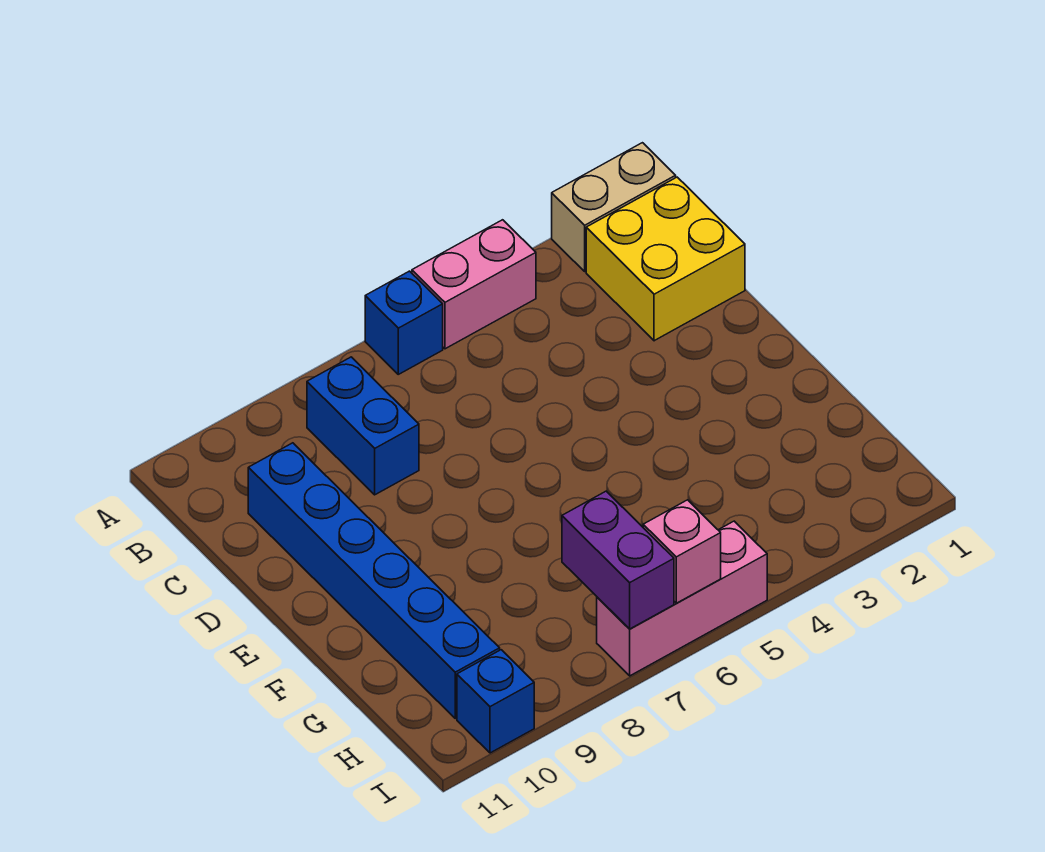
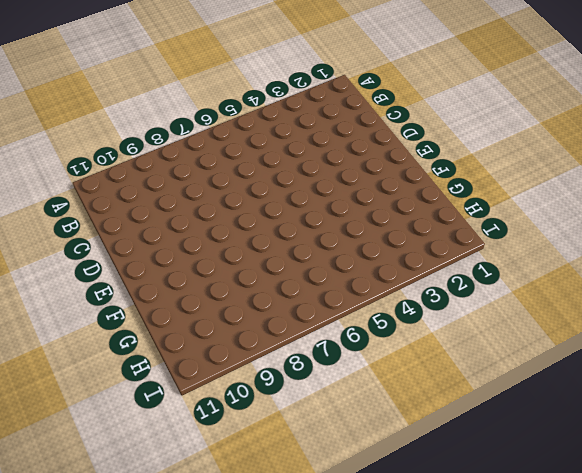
none -> tan 1x2 brick [552,143,676,271]
none -> pink 1x2 brick [412,220,536,349]

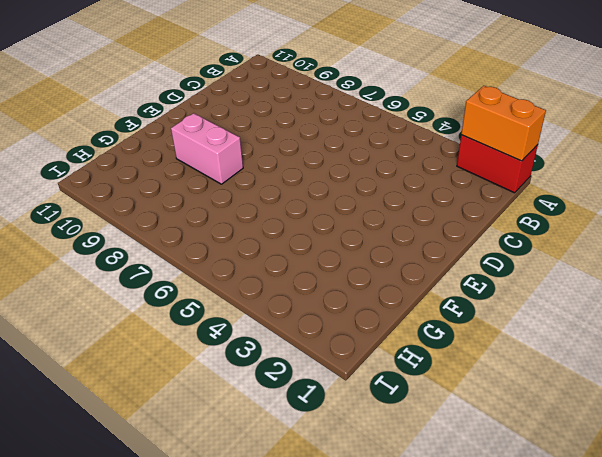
red 1x2 brick [457,135,538,193] -> tan 1x2 brick [552,143,676,271]
orange 1x2 brick [461,86,546,161] -> none
pink 1x2 brick [171,113,243,184] -> pink 1x2 brick moved to [412,220,536,349]
none -> blue 1x1 brick [365,271,443,374]
none -> yellow 2x2 brick [586,177,745,341]

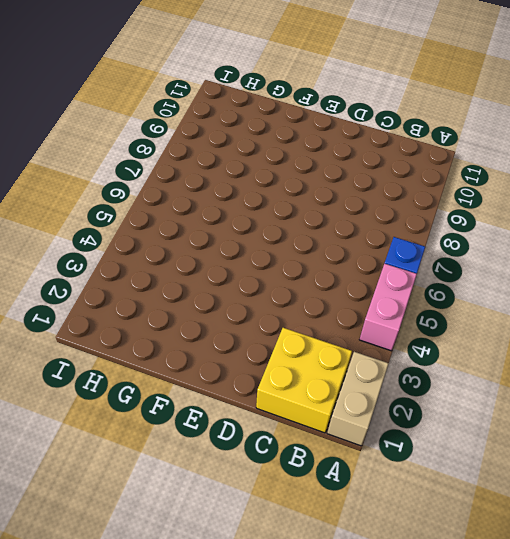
none -> blue 1x2 brick [307,357,419,495]
none -> blue 1x6 brick [248,443,500,718]

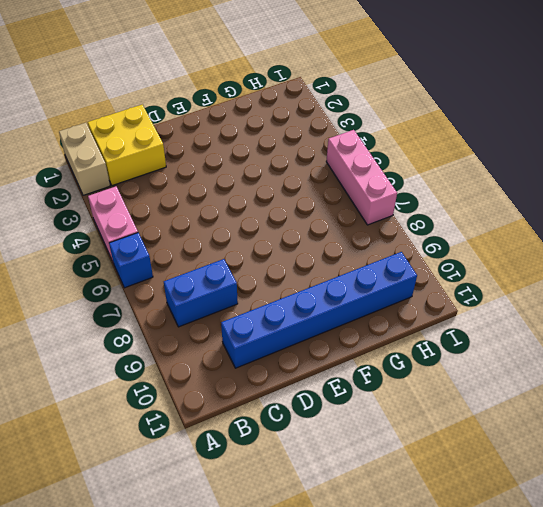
none -> blue 1x1 brick [457,650,534,753]
none -> purple 1x2 brick [562,491,674,629]

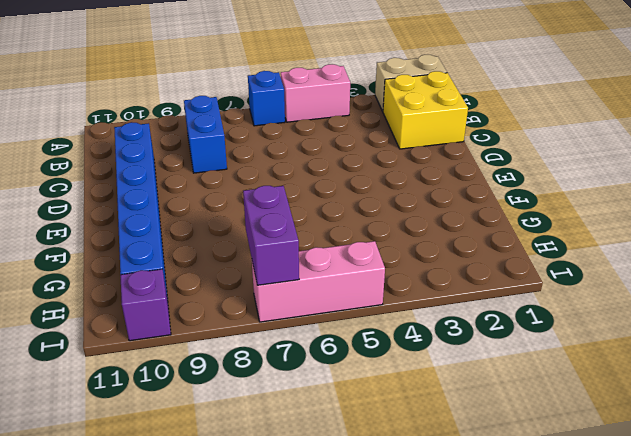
purple 1x1 brick [120,269,171,341] -> blue 1x1 brick [457,650,534,753]
none -> pink 1x1 brick [643,500,721,603]

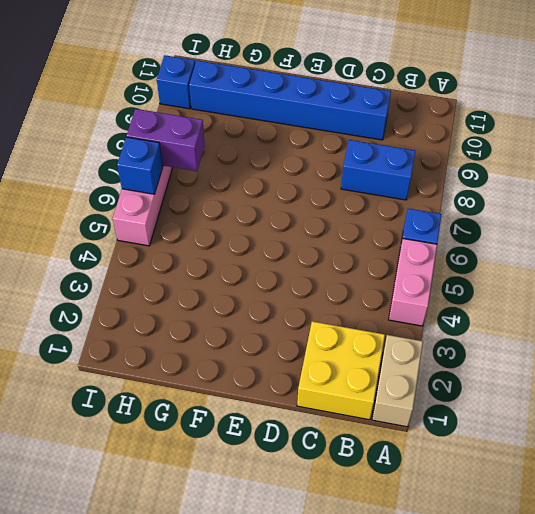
blue 1x1 brick [117,137,163,194] -> pink 1x1 brick [643,500,721,603]

